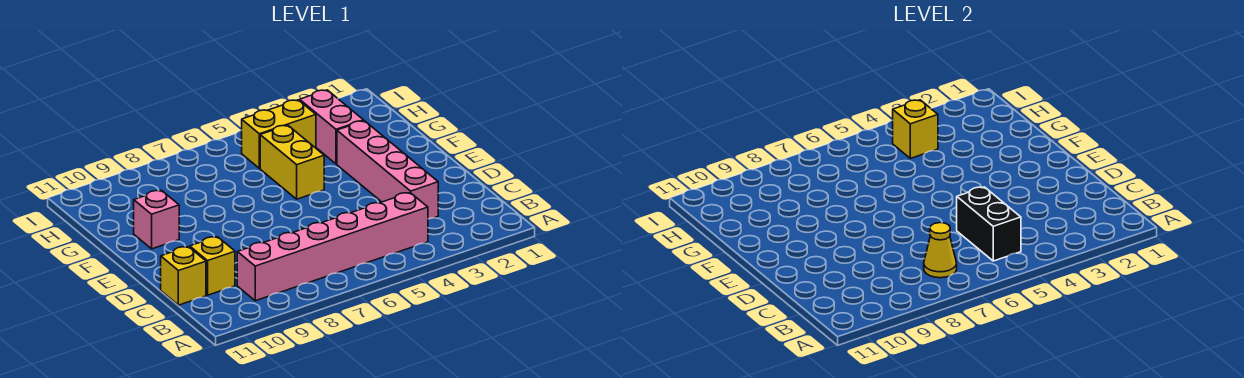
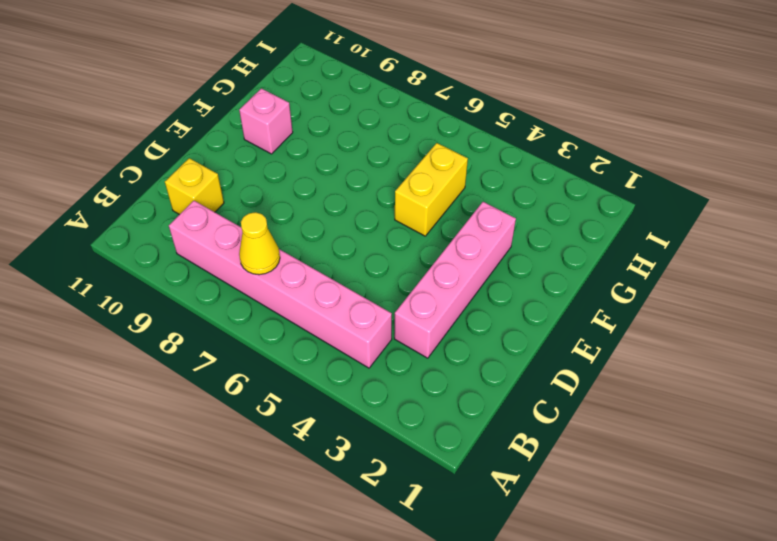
none -> yellow 1x1 brick [161,247,206,305]
none -> pink 1x2 brick [300,90,364,164]

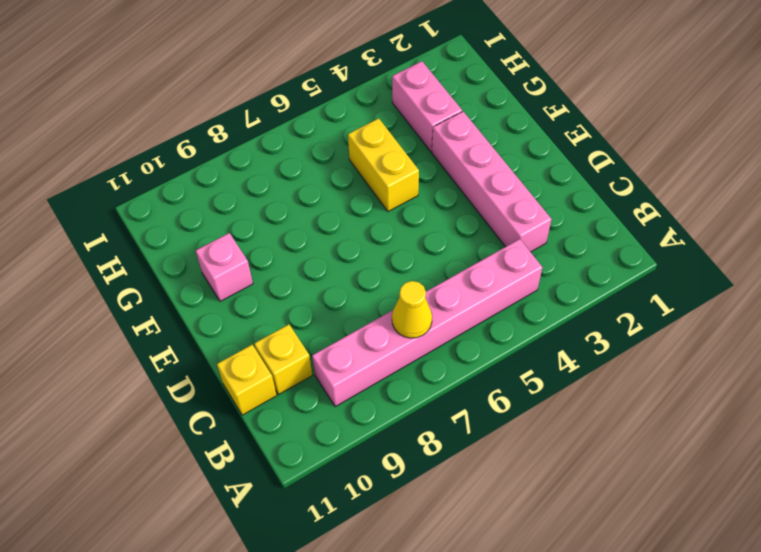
none -> yellow 1x2 brick [242,100,316,168]
none -> black 1x2 brick [957,187,1021,261]

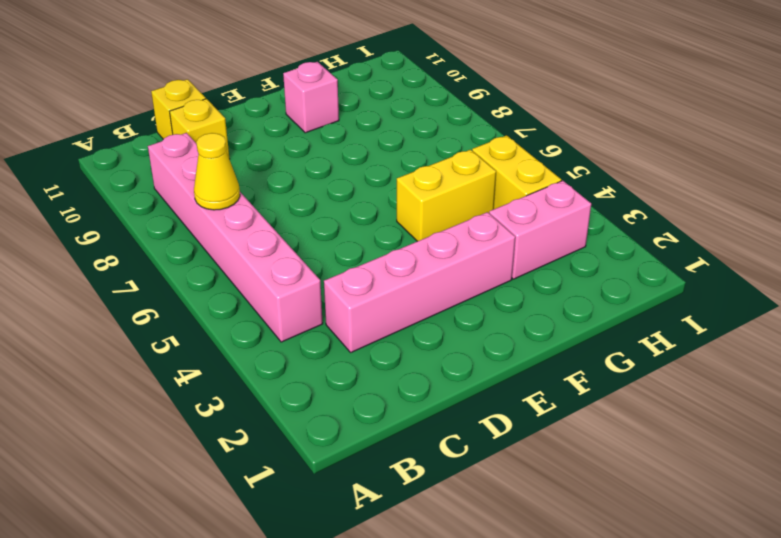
none -> black 1x2 brick [957,187,1021,261]
none -> yellow 1x1 brick [893,100,938,158]

